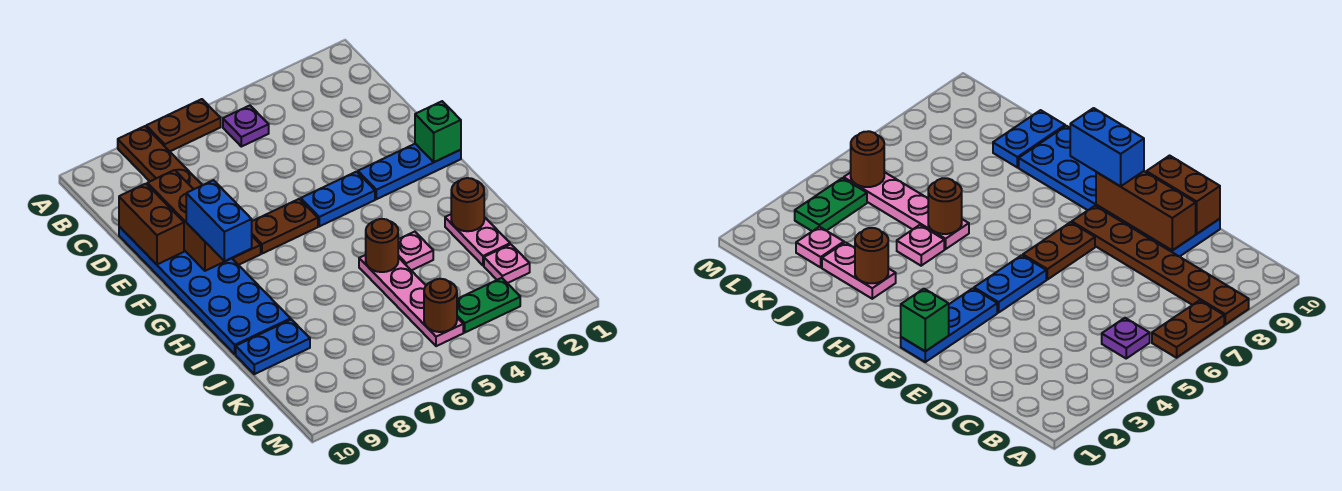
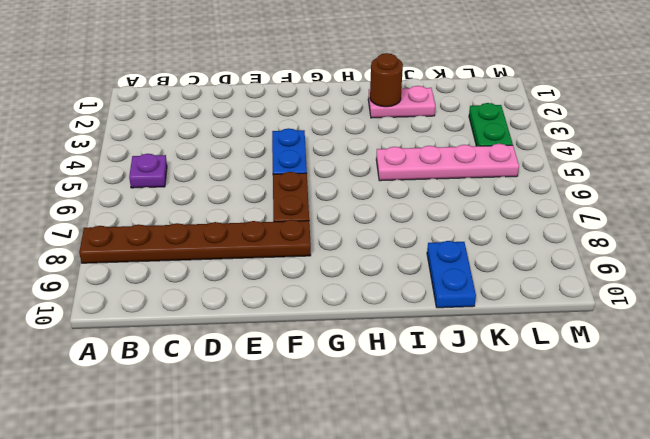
none -> brown 1x2 plate [146,99,221,151]
none -> blue 2x6 plate [119,226,291,354]
none -> blue 1x3 plate [358,144,461,199]

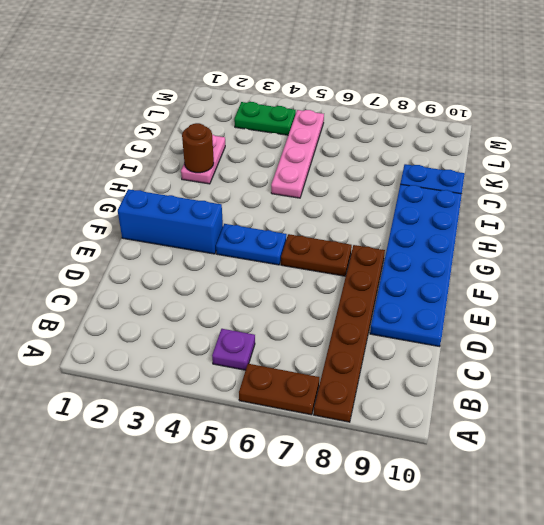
blue 1x3 brick [118,189,223,254] -> blue 1x3 plate [358,144,461,199]
none -> pink 1x1 plate [398,232,433,270]
none -> pink 1x1 plate [484,244,530,283]
none -> brown 1x3 brick [147,170,231,271]

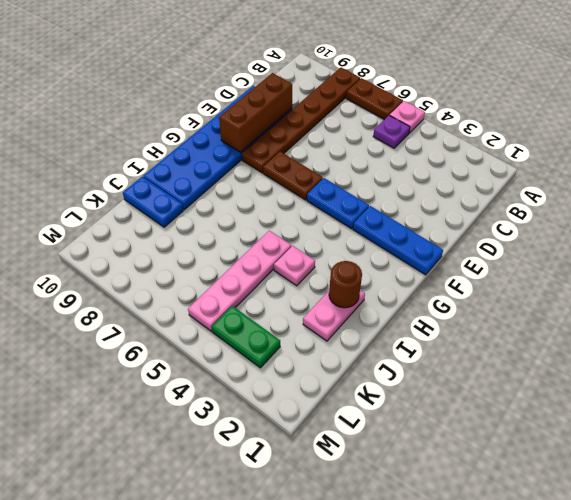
pink 1x1 plate [390,101,425,133] -> pink 1x1 plate moved to [484,244,530,283]
none -> brown 1x2 brick [119,184,184,264]
none -> green 1x1 brick [415,101,461,162]
none -> brown 1x1 round brick [366,219,398,272]

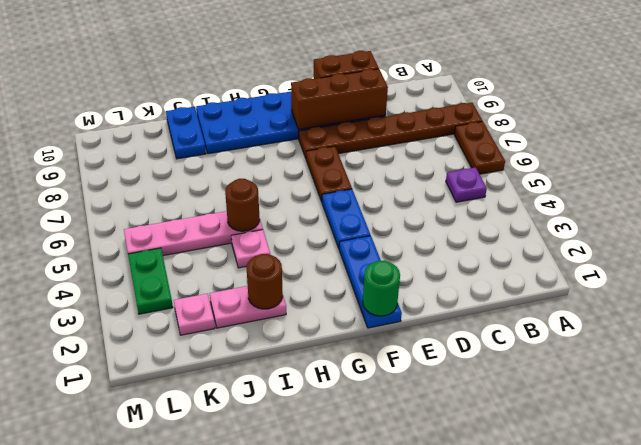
green 1x1 round brick [363,261,400,316] -> green 1x1 brick [415,101,461,162]
none -> brown 1x1 round brick [424,279,457,332]
none -> blue 1x2 brick [186,180,252,261]

